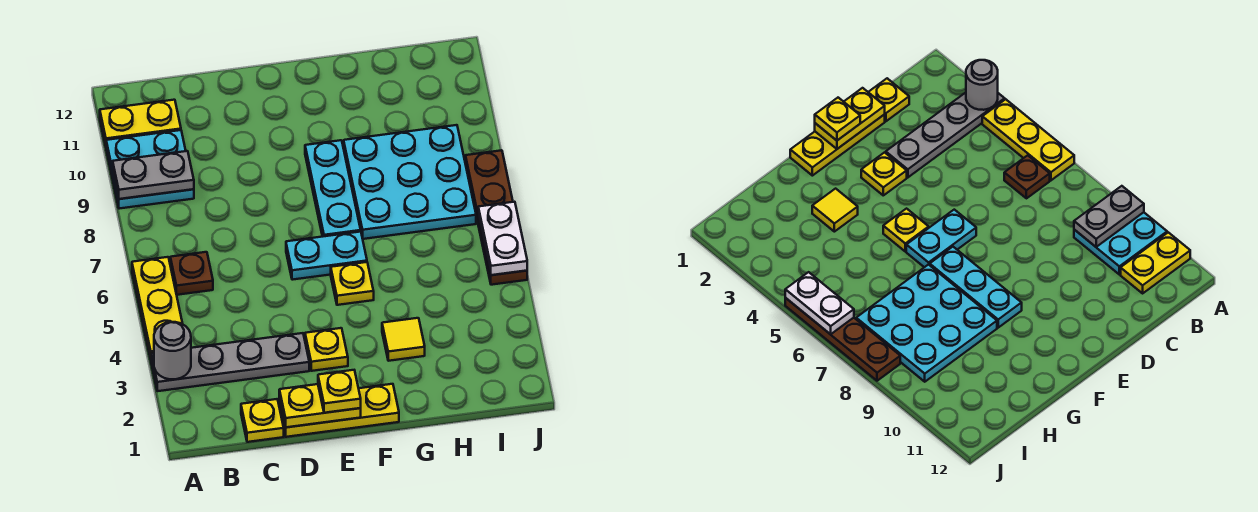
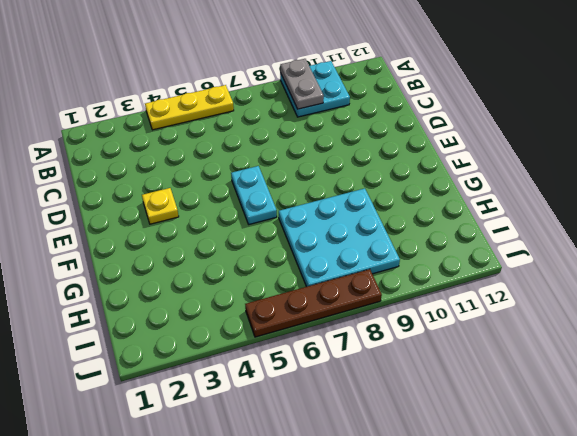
none -> grey 1x4 plate [151,333,309,391]
none -> yellow 1x2 plate [100,100,181,146]
none -> brown 1x1 plate [170,252,213,295]

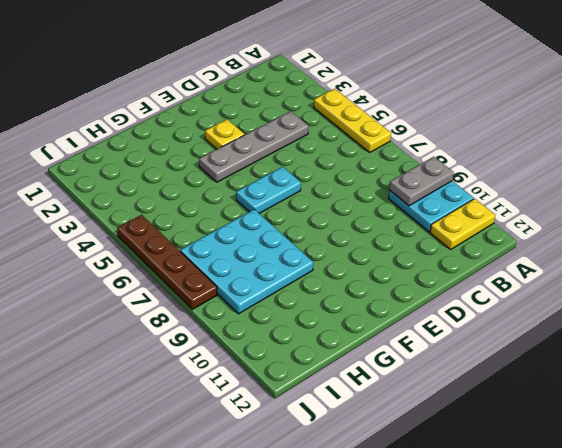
grey 1x4 plate [199,111,309,182] -> grey 1x4 plate moved to [151,333,309,391]
none -> brown 1x1 plate [170,252,213,295]
none -> yellow 1x1 plate [241,399,284,442]
none -> yellow 1x3 plate [279,384,399,437]

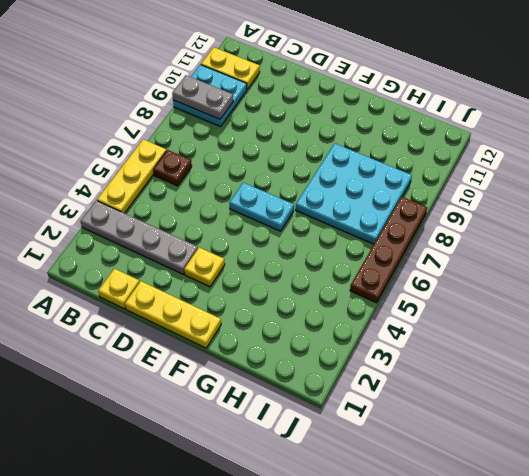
none -> yellow 1x1 plate [331,262,374,305]
none -> cyan 1x3 plate [305,140,361,237]
none -> yellow 1x1 tile [382,318,425,361]

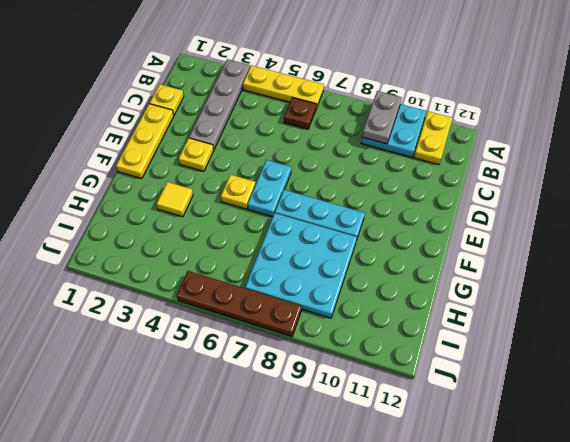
none -> grey 1x1 round brick [154,322,191,379]
none -> yellow 1x2 plate [279,384,361,427]
none -> white 1x2 plate [478,202,527,275]

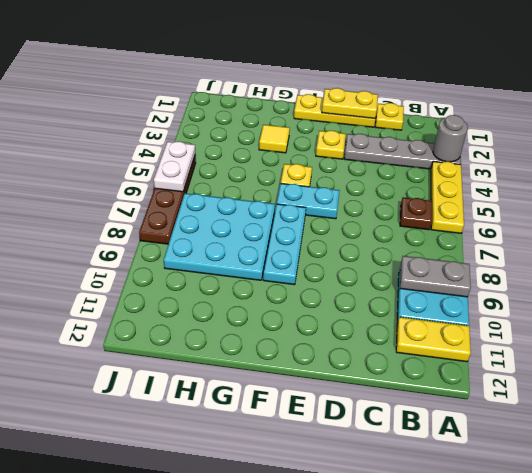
none -> yellow 1x1 plate [318,370,361,413]

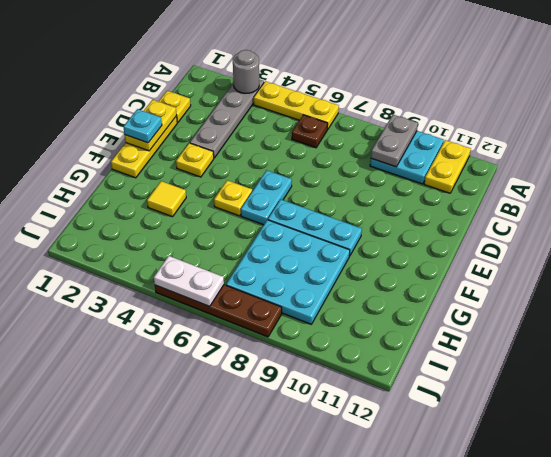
cyan 1x1 plate [123,109,162,143] -> yellow 1x1 plate [318,370,361,413]

